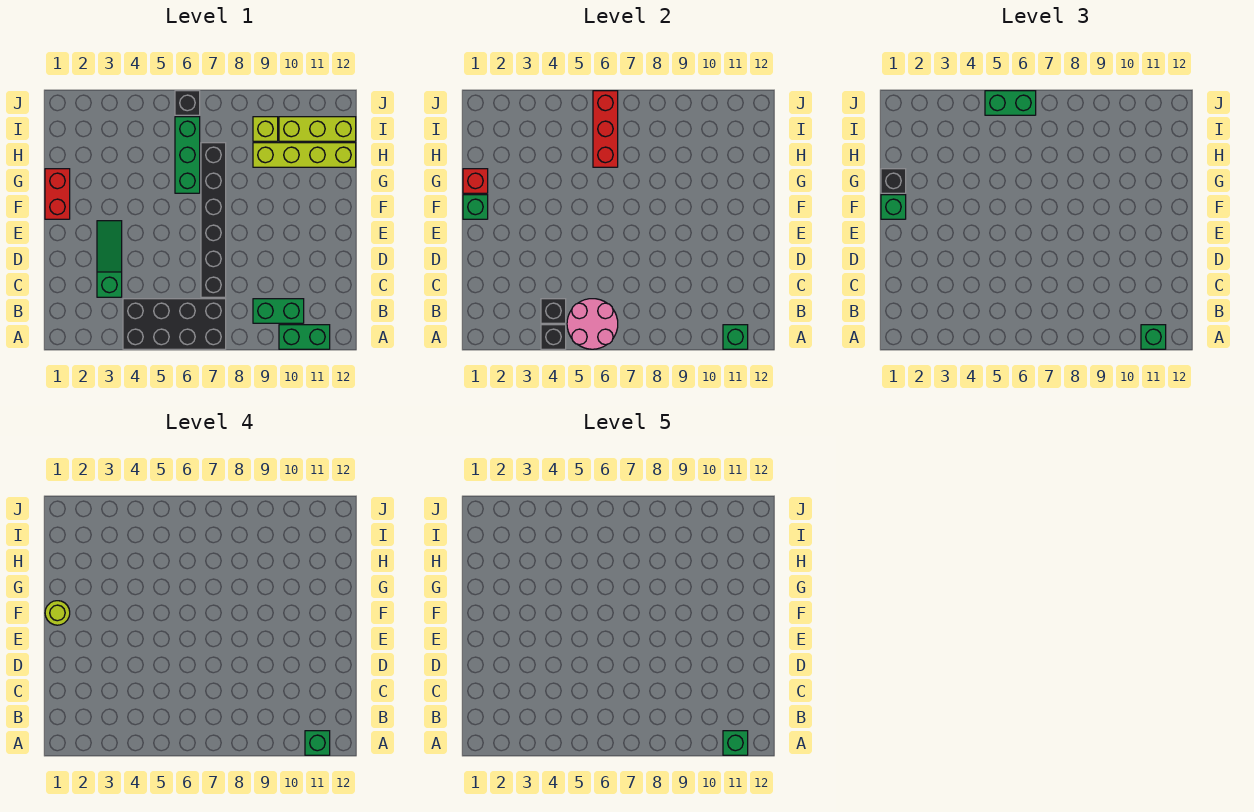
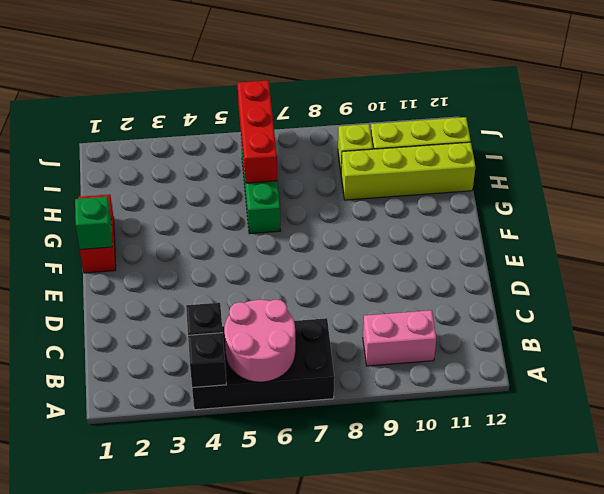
pink 1x2 brick [363,310,436,366] -> green 1x2 brick [253,299,304,323]
none -> green 1x2 brick [279,325,330,349]
none -> green 1x3 slope [97,221,122,297]
none -> black 1x6 brick [201,143,226,297]

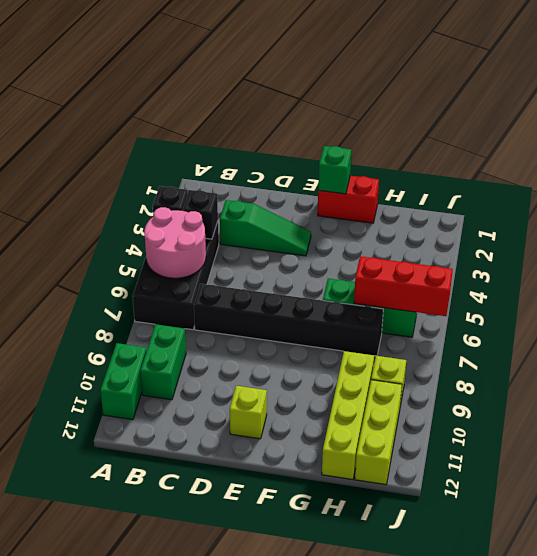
lime 1x1 brick [230,386,267,439] -> none
none -> black 1x1 brick [175,91,200,115]
none -> green 1x1 brick [723,325,748,349]
none -> red 1x1 brick [463,169,488,193]

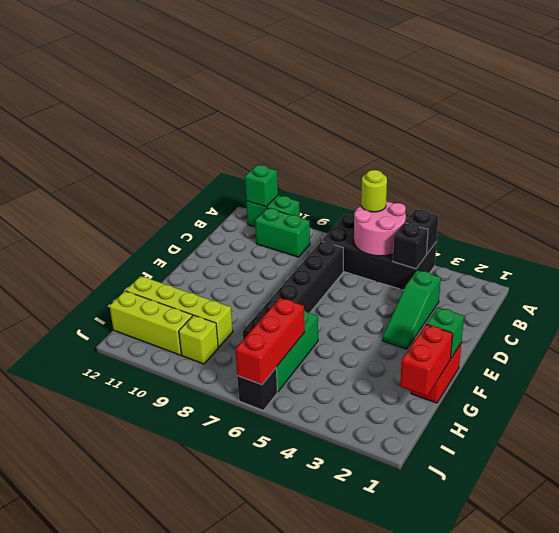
lime 1x1 round brick [361,170,387,212] -> lime 1x1 round brick moved to [45,601,70,625]
red 1x2 brick [400,325,453,396] -> red 1x1 brick [463,169,488,193]
none -> green 1x1 brick [1141,325,1166,349]
none -> green 1x1 brick [881,195,906,219]
none -> black 1x1 brick [881,169,906,193]

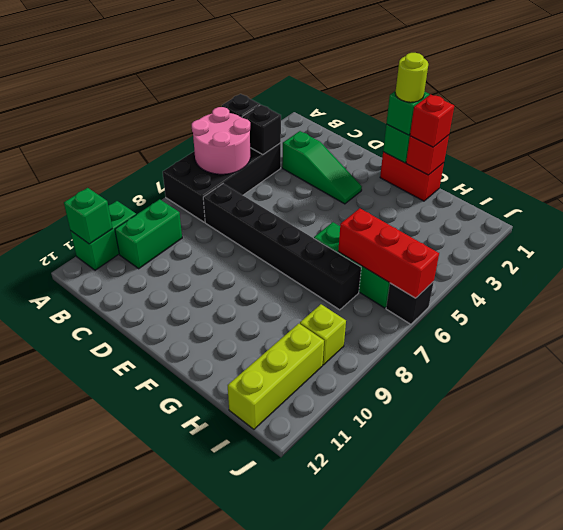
red 1x1 brick [410,94,454,147] -> black 1x1 brick [881,169,906,193]
none -> lime 1x4 brick [253,143,356,167]
none -> green 1x1 brick [1141,325,1166,349]
none -> green 1x2 brick [985,91,1036,115]

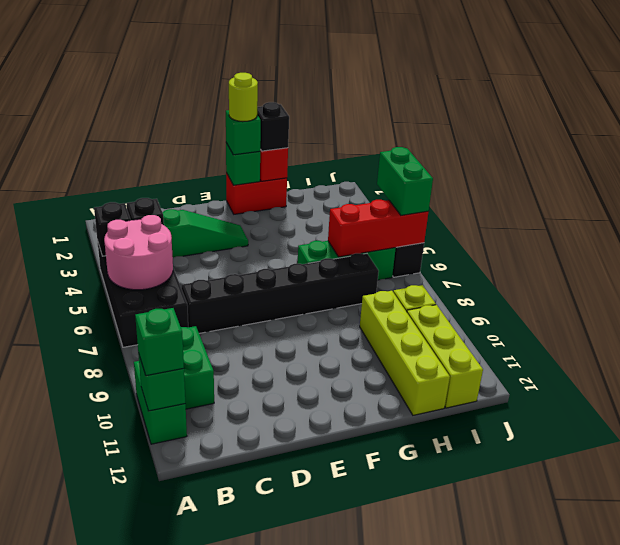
none -> green 1x1 brick [305,731,330,755]
none -> green 1x1 brick [723,731,748,755]

